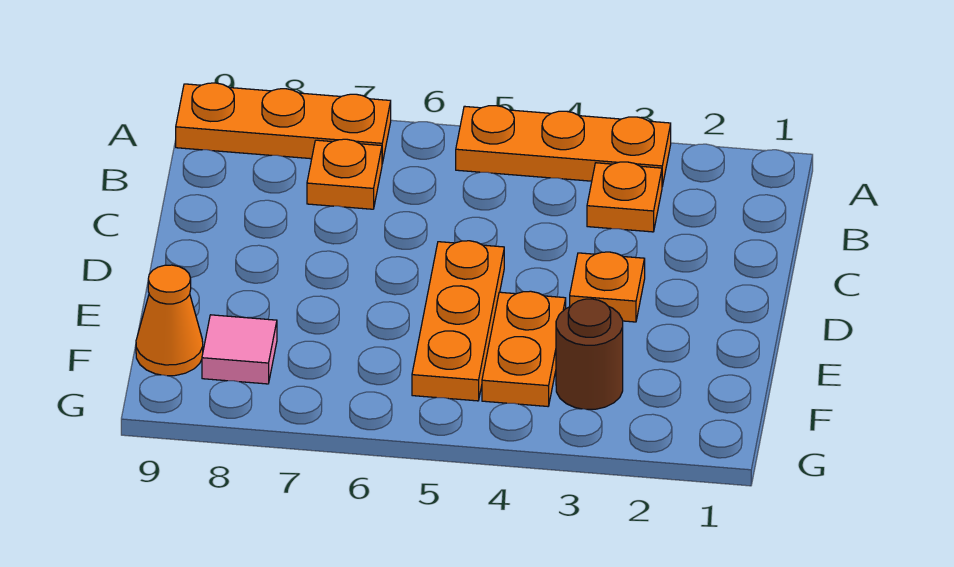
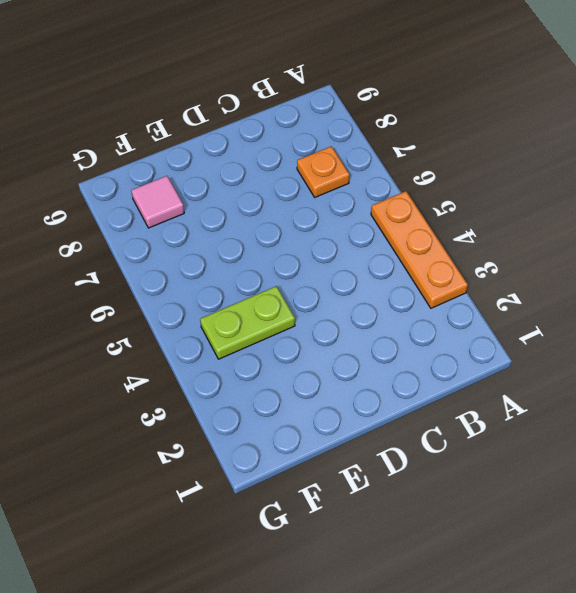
lime 1x2 plate [200,286,295,359] -> orange 1x2 plate [482,291,566,406]
none -> orange 1x3 plate [176,83,391,163]
none -> orange 1x1 plate [587,162,662,232]

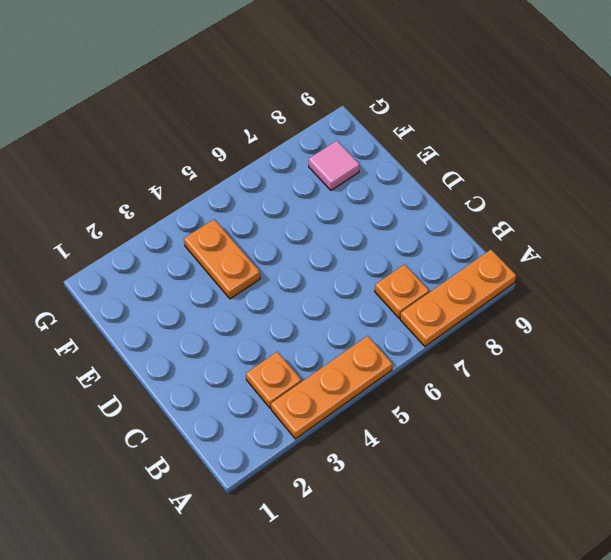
none -> orange 1x1 plate [570,252,645,322]
none -> orange 1x3 plate [412,241,504,401]

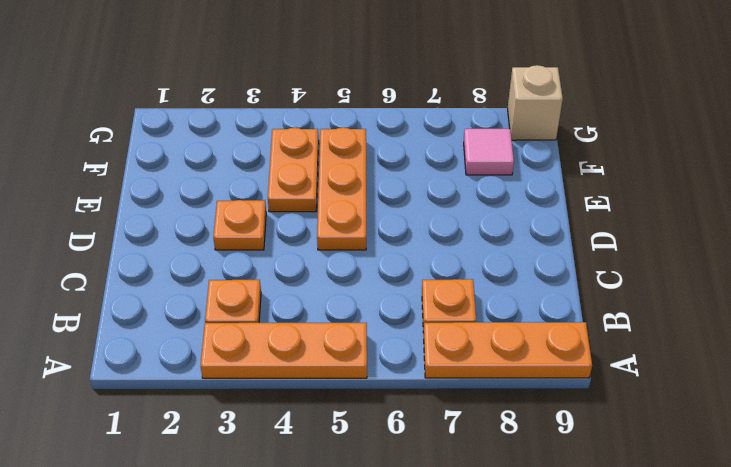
tan 1x1 brick [508,65,563,140] -> none
none -> brown 1x1 round brick [556,299,623,409]
none -> orange 1x1 cone [136,265,203,376]

